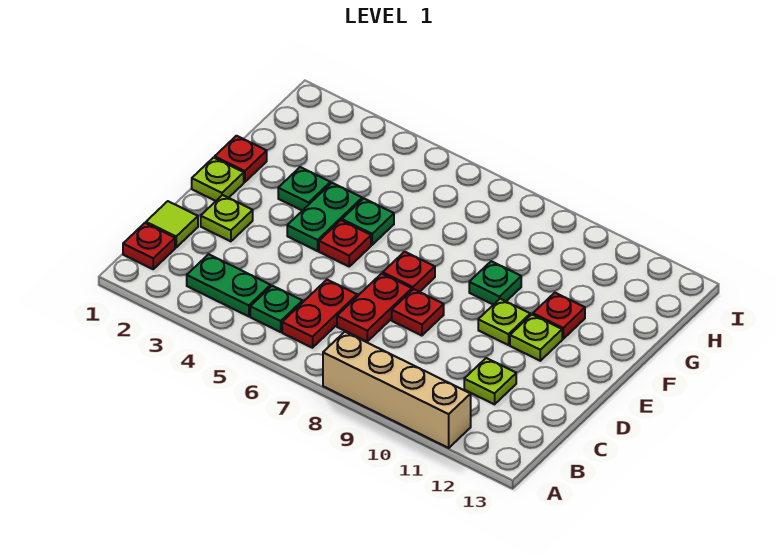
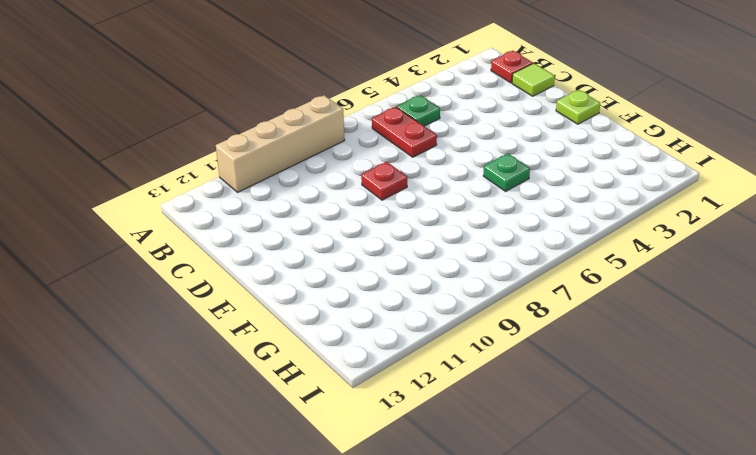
none -> green 1x2 plate [187,254,271,316]
none -> red 1x2 plate [337,273,412,342]
none -> lime 1x1 plate [464,358,516,404]

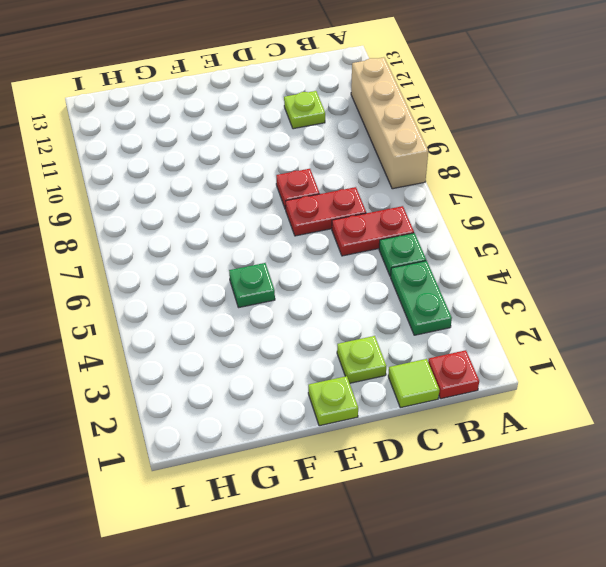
none -> green 1x2 plate [287,183,362,251]
none -> red 1x1 plate [319,220,371,266]
none -> red 1x1 plate [383,252,435,292]

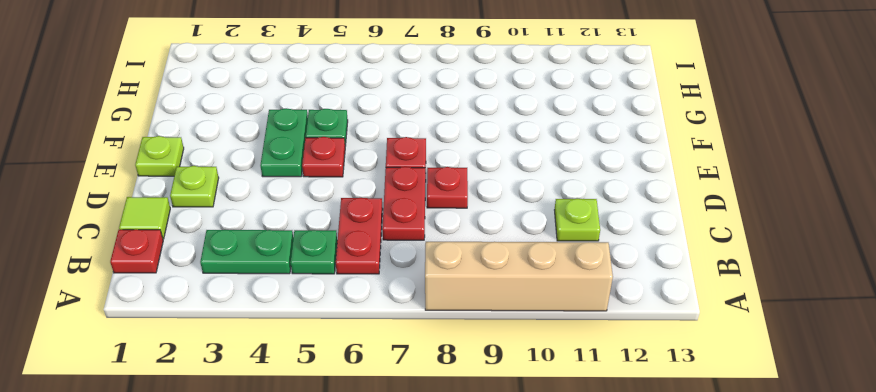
none -> lime 1x1 plate [478,299,530,345]
none -> lime 1x1 plate [510,315,562,361]
none -> red 1x1 plate [215,136,267,182]

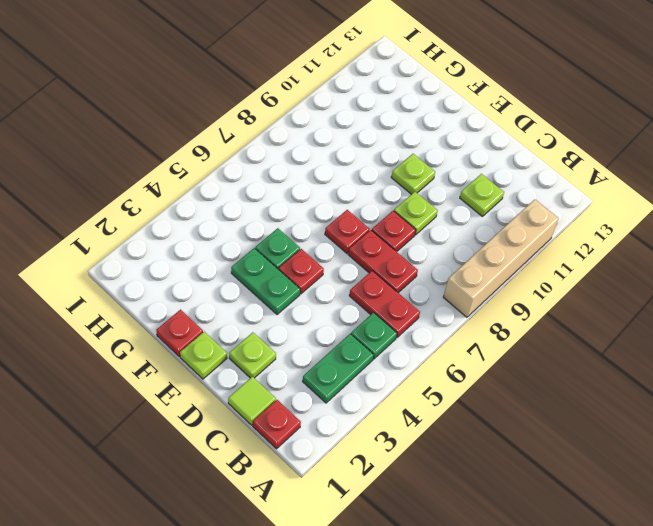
lime 1x1 plate [394,192,438,235] -> lime 1x1 plate moved to [510,315,562,361]
none -> green 1x1 plate [278,167,330,211]
none -> green 1x1 plate [469,261,521,305]
none -> red 1x1 plate [533,293,585,339]

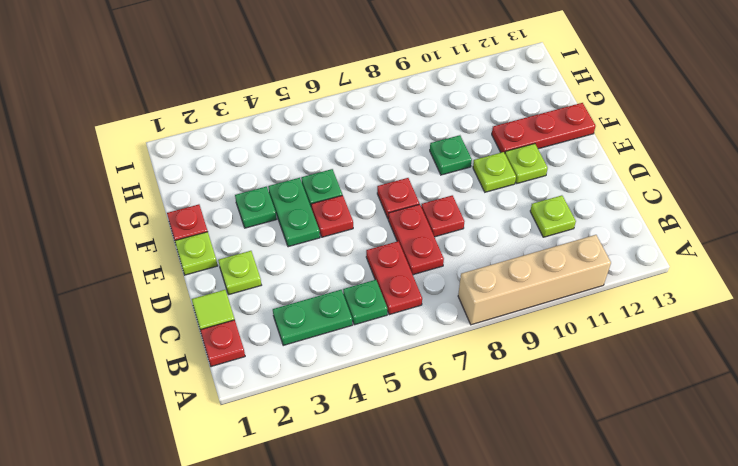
red 1x3 plate [492,103,596,153] -> red 1x1 plate [533,293,585,339]

